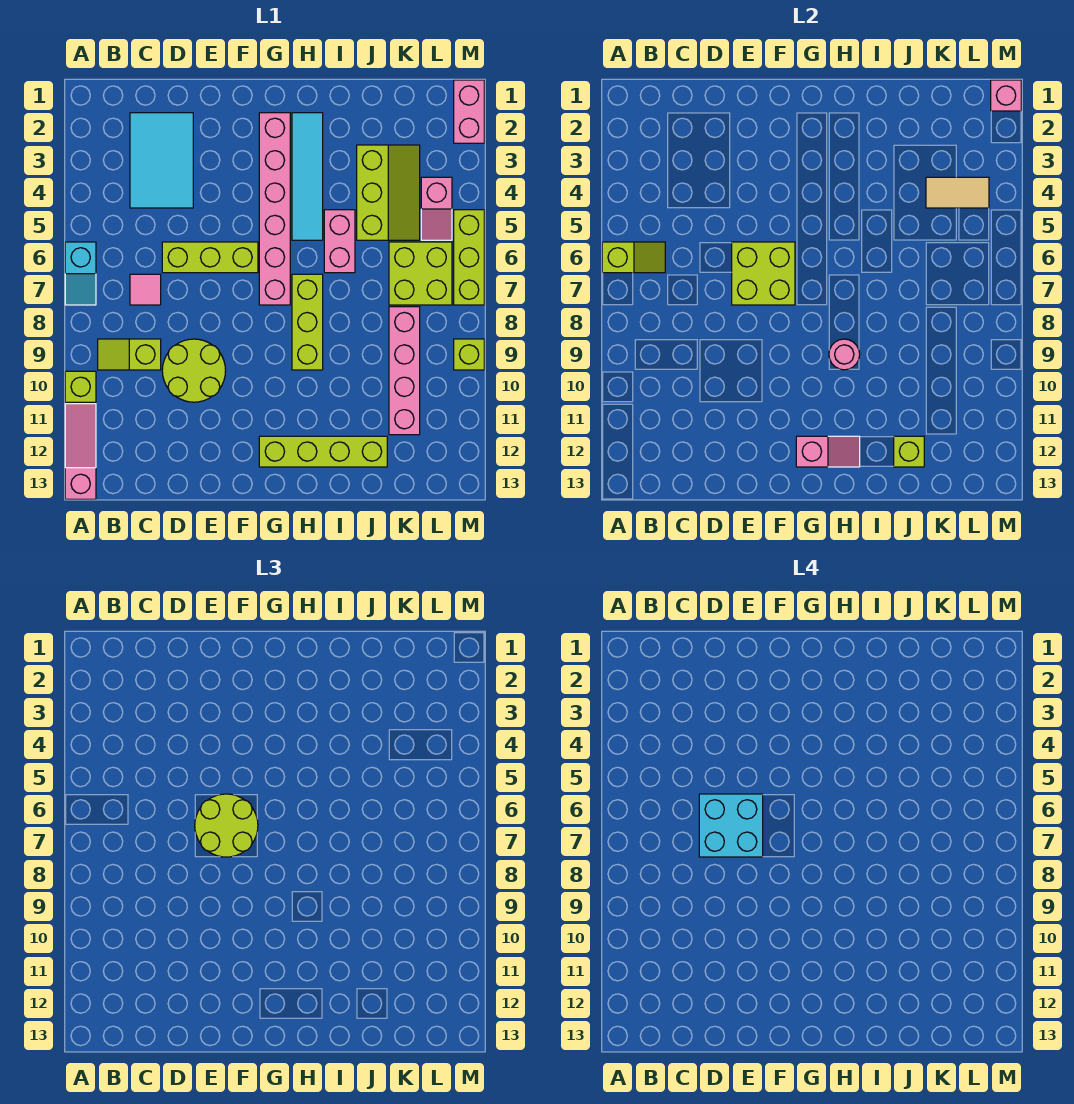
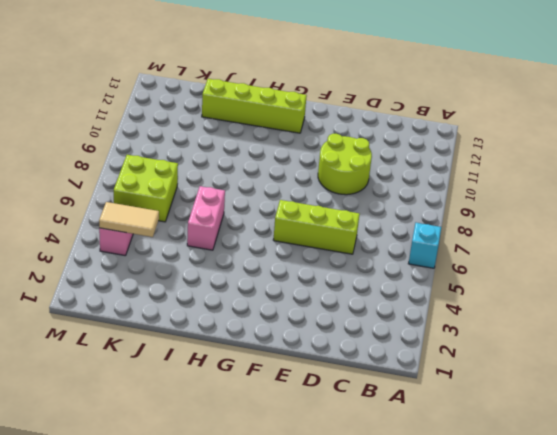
none -> lime 1x1 brick [65,371,96,402]
none -> pink 1x3 slope [65,404,96,499]
none -> lime 1x2 slope [98,339,161,370]

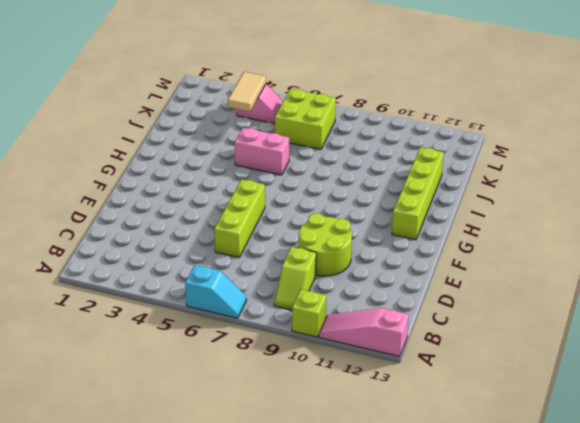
none -> cyan 2x3 tile [130,113,193,208]
none -> pink 1x1 tile [130,274,161,305]
none -> pink 1x6 brick [259,113,290,305]

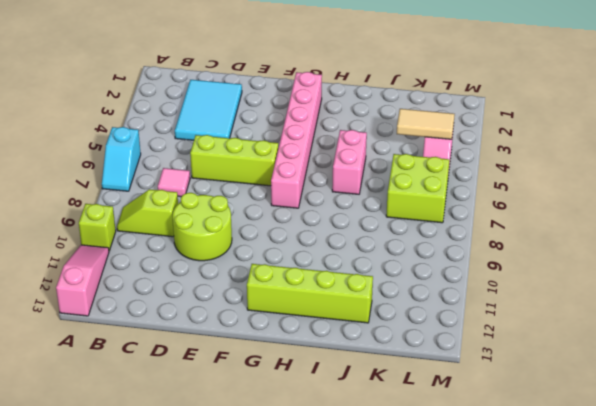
none -> cyan 1x4 tile [292,113,323,240]
none -> lime 1x3 brick [292,274,323,370]
none -> lime 2x3 slope [357,145,420,240]

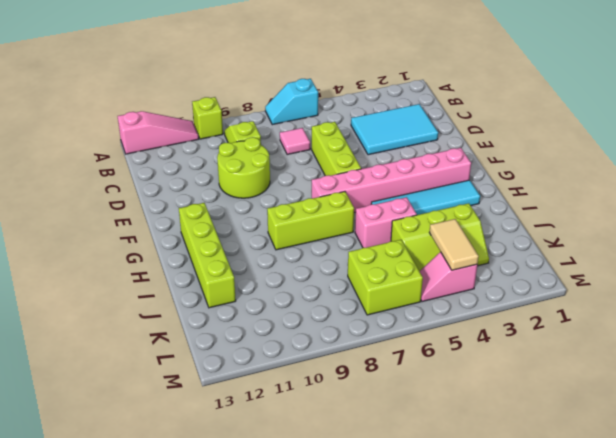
none -> pink 1x4 brick [389,307,420,435]
none -> pink 1x2 brick [454,80,484,143]
none -> lime 1x3 brick [454,210,484,305]

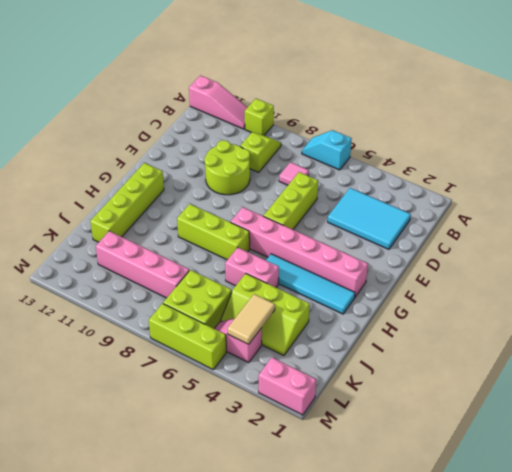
none -> lime 1x1 brick [454,339,484,370]
none -> lime 1x2 slope [602,242,665,273]
none -> lime 2x2 brick [732,242,795,305]

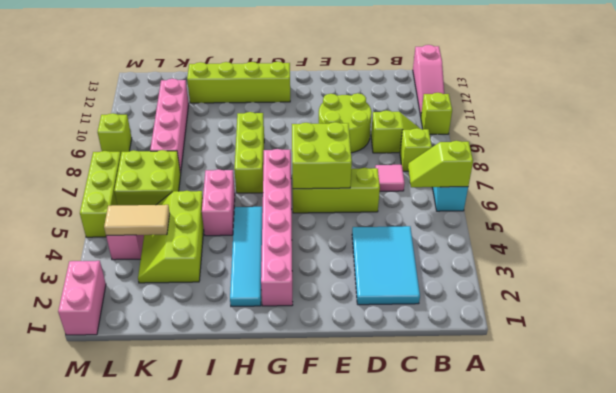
lime 1x1 brick [400,128,432,171] -> lime 1x1 brick moved to [894,436,924,467]
none -> pink 1x2 slope [796,436,860,467]
none -> pink 1x1 round brick [829,339,860,370]
none -> pink 1x1 brick [991,80,1021,111]

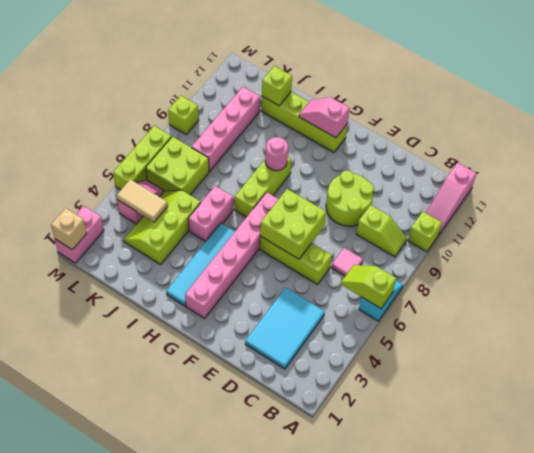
tan 1x1 brick [51,208,87,250] -> pink 1x1 brick [991,80,1021,111]
none -> lime 2x2 round brick [195,794,258,857]
none -> cyan 2x2 brick [699,794,763,857]

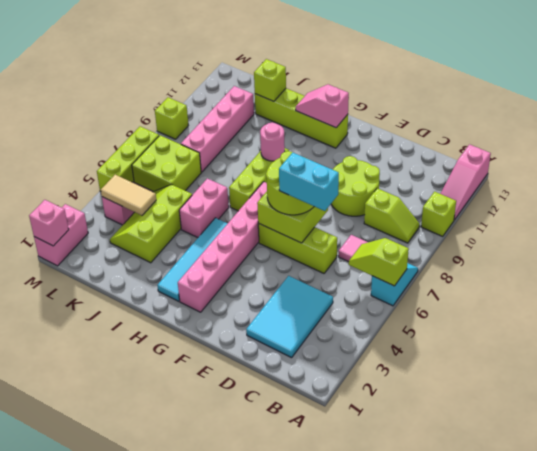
cyan 1x2 brick [279,152,339,211] -> cyan 2x2 brick [699,794,763,857]

